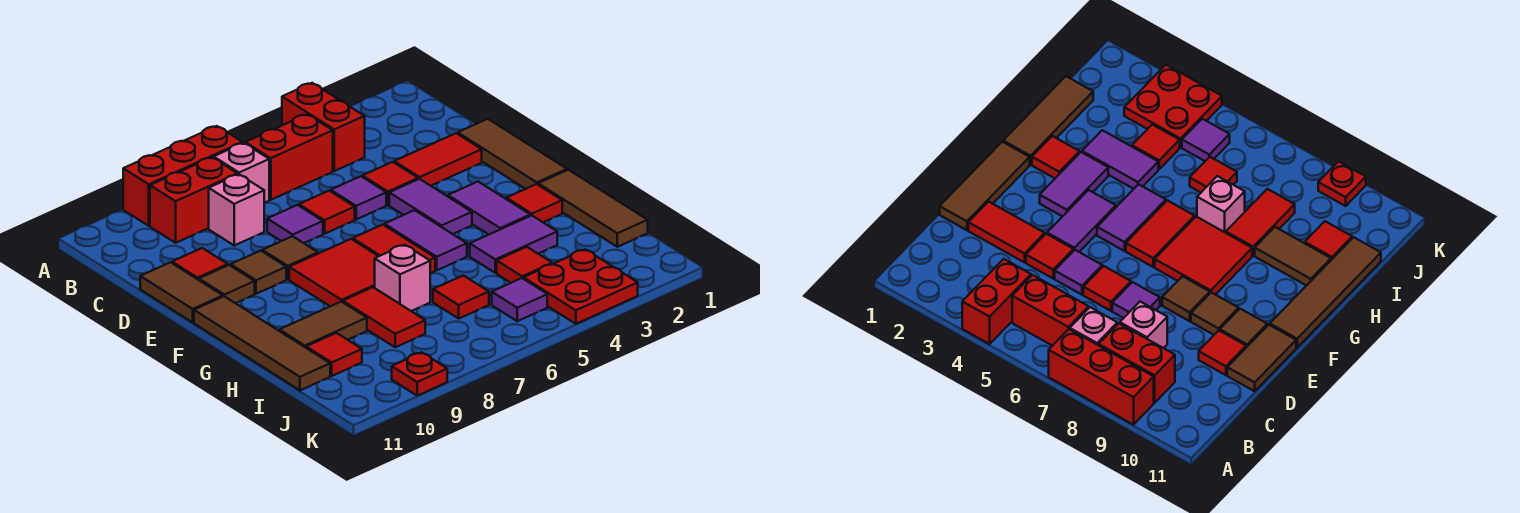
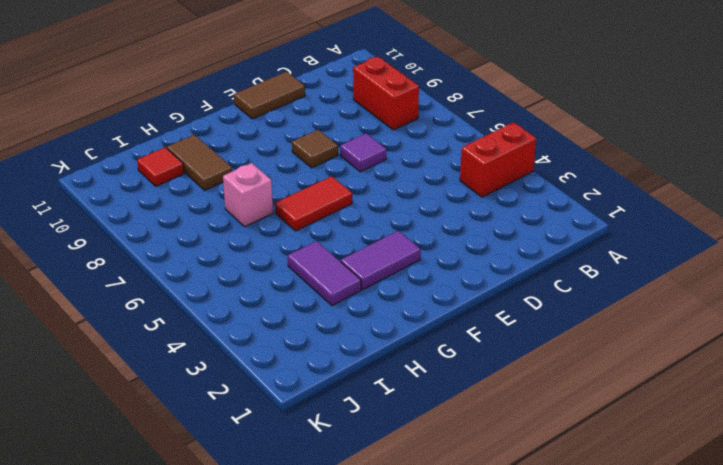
none -> red 1x3 brick [123,126,242,226]
none -> red 1x2 brick [245,114,333,200]
none -> pink 1x1 brick [214,143,269,203]
none -> pink 1x1 brick [209,174,264,245]

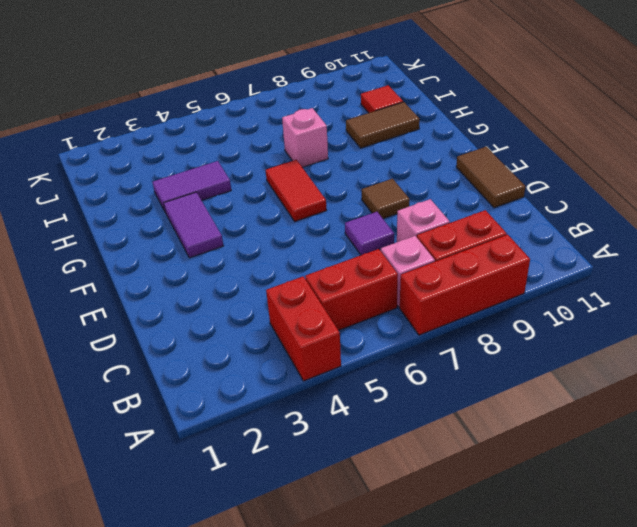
none -> brown 1x3 tile [458,119,567,189]
none -> red 1x2 tile [394,133,482,186]
none -> red 1x1 tile [362,162,418,205]
none -> purple 1x1 tile [331,176,386,219]

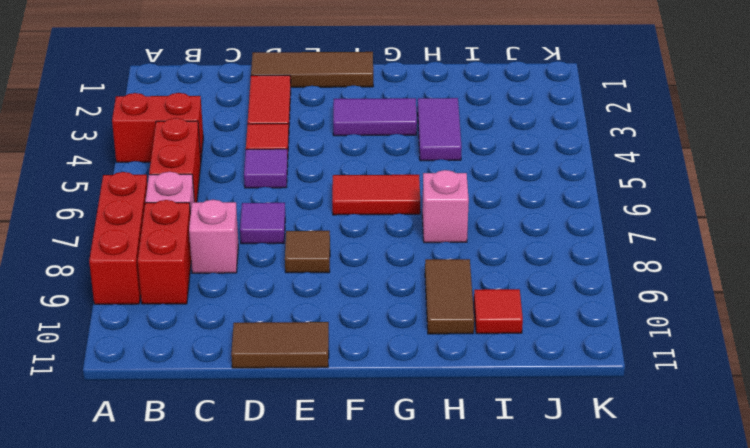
none -> red 1x1 tile [299,191,355,234]
none -> red 1x1 tile [172,248,228,280]
none -> purple 1x2 tile [389,179,472,234]
none -> brown 1x1 tile [231,251,286,294]

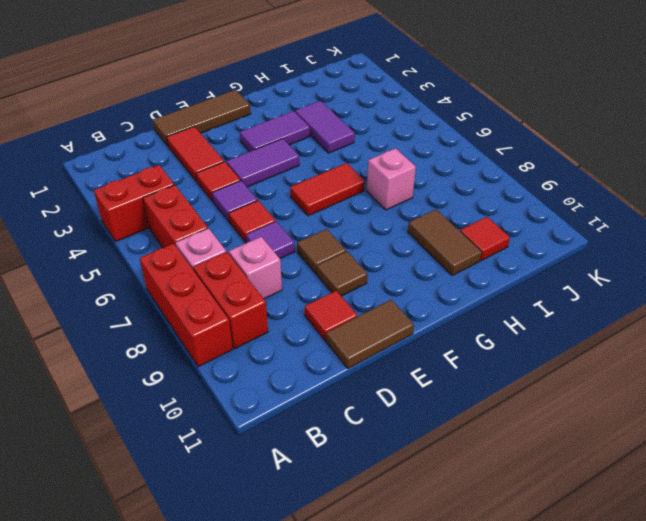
none -> brown 1x1 tile [199,265,255,303]
none -> purple 1x2 tile [384,210,467,270]
none -> red 2x2 tile [289,239,379,306]
none -> brown 1x4 tile [194,296,330,390]

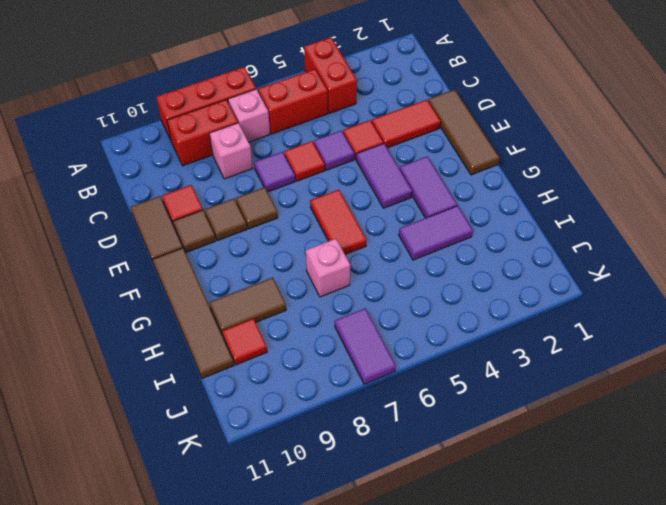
purple 1x2 tile [335,308,396,384] -> purple 1x2 tile moved to [384,210,467,270]
none -> red 2x2 tile [289,239,379,306]
none -> brown 1x3 tile [538,170,648,247]
none -> red 1x1 tile [506,184,562,222]
none -> red 1x2 tile [343,287,425,347]

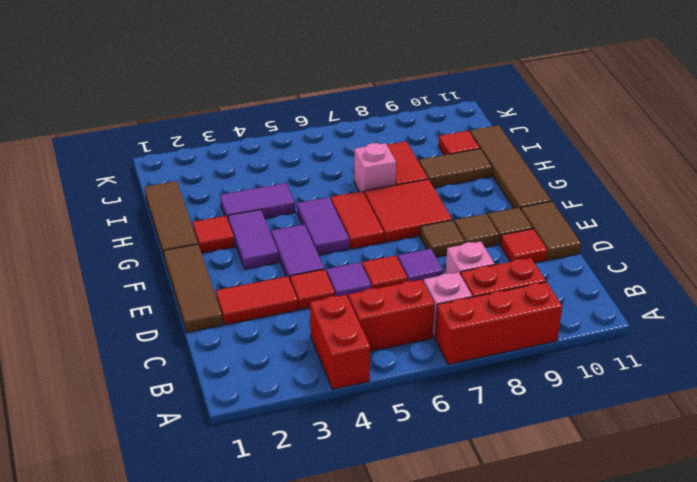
none -> red 1x1 tile [497,247,552,283]
none -> red 1x1 tile [433,275,489,318]
none -> red 2x2 plate [523,249,638,324]
none -> purple 1x1 tile [492,278,547,321]

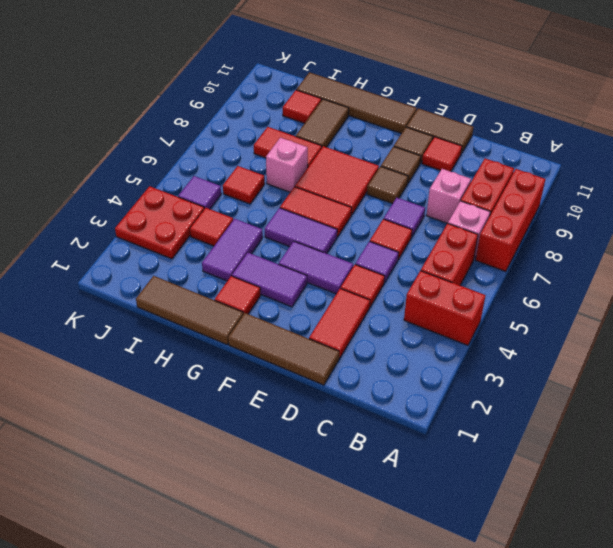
none -> red 1x1 plate [392,353,447,396]

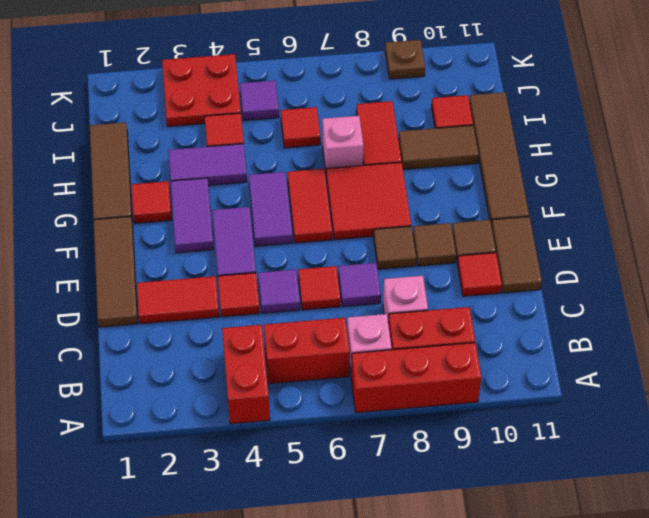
brown 1x1 plate [385,40,425,79] -> red 1x1 plate [392,353,447,396]

